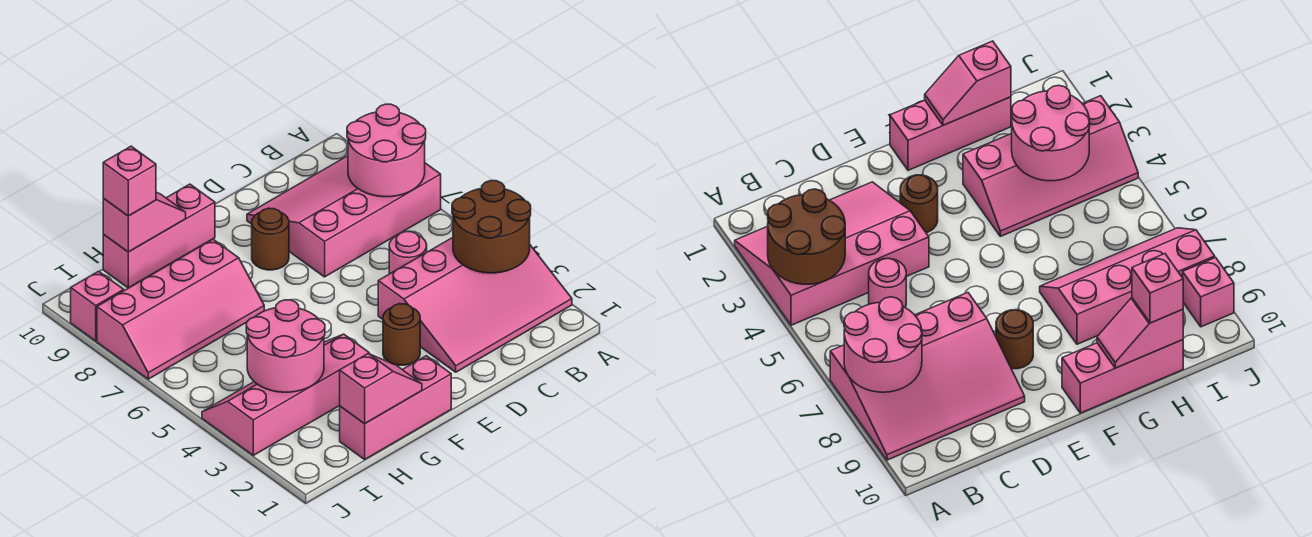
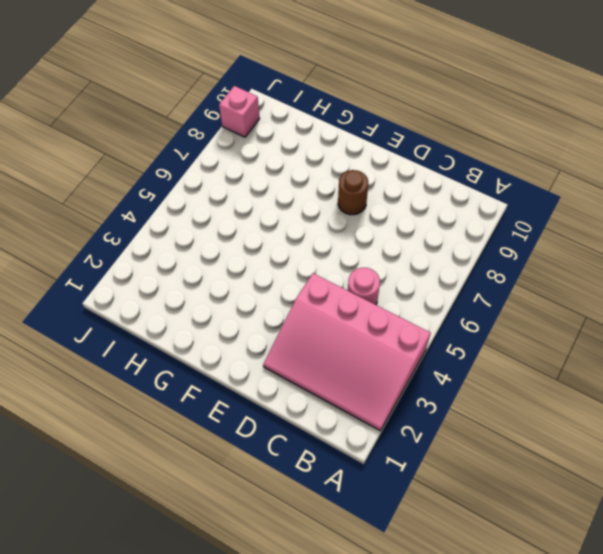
none -> pink 3x4 slope [247,156,441,277]
none -> brown 1x1 round brick [383,304,420,365]
none -> pink 1x3 brick [340,356,451,459]

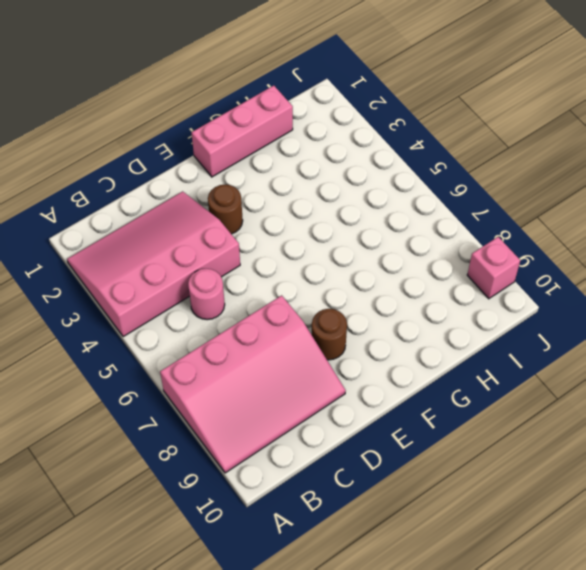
none -> pink 1x3 brick [103,184,215,288]
none -> pink 2x4 slope [202,334,369,455]
none -> pink 2x4 slope [97,239,264,379]

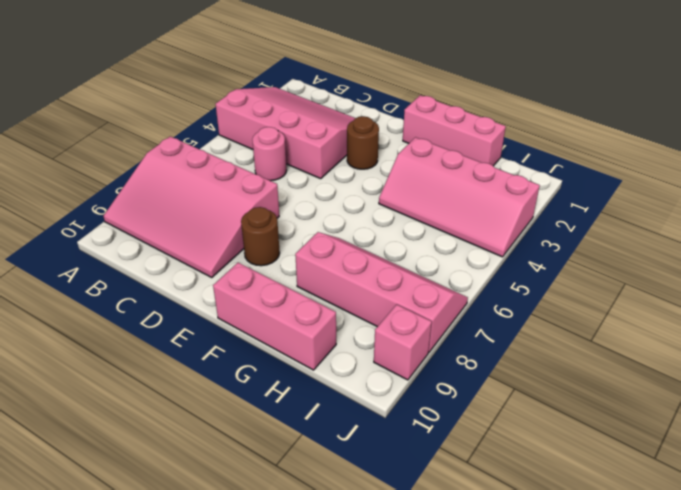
none -> brown 2x2 round brick [452,181,531,273]
none -> pink 2x2 round brick [347,104,426,197]
none -> pink 1x2 slope [340,353,422,424]

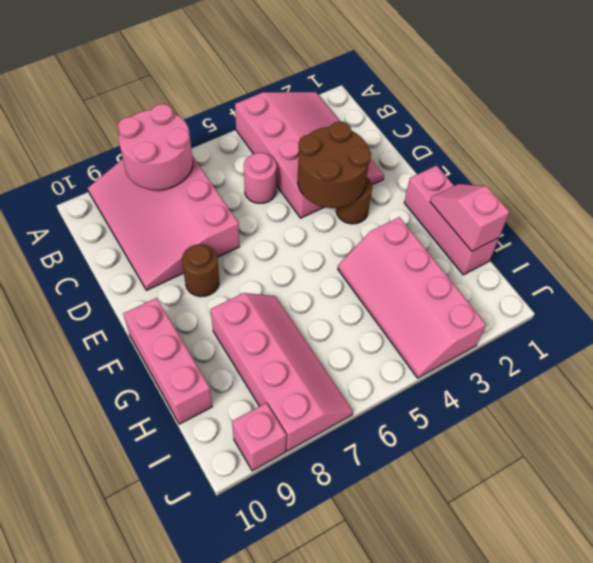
brown 2x2 round brick [298,121,371,208] -> brown 2x2 round brick moved to [452,181,531,273]
none -> pink 1x2 slope [103,192,186,252]
none -> pink 2x2 round brick [246,300,325,392]
none -> pink 1x1 brick [103,146,156,216]

